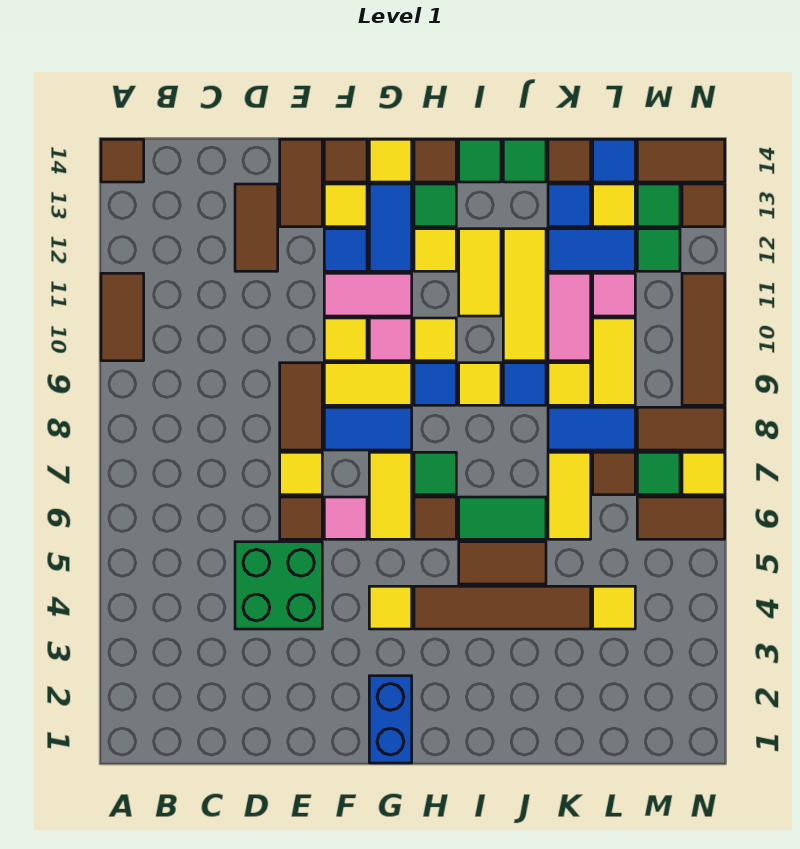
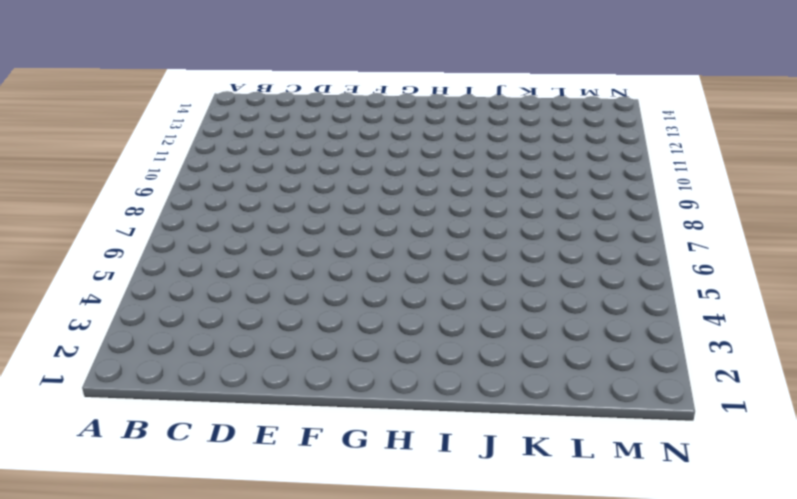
none -> brown 1x2 tile [101,273,144,361]
none -> brown 1x1 tile [101,139,144,182]
none -> green 2x2 brick [235,542,322,629]
none -> brown 1x2 tile [235,184,278,271]

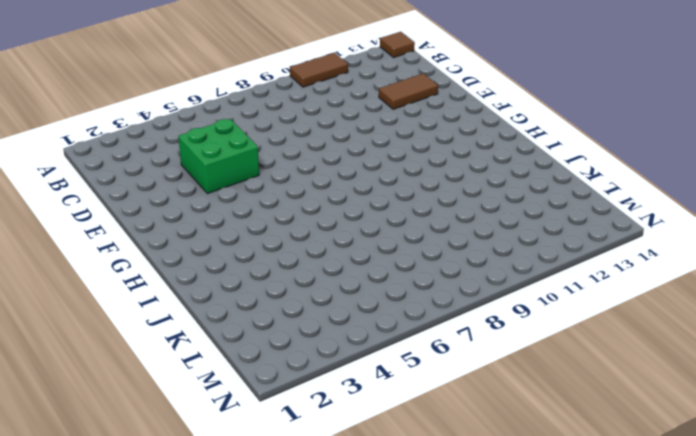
none -> brown 1x1 tile [280,497,322,539]
none -> yellow 1x1 tile [280,452,322,495]
none -> brown 1x2 tile [280,363,322,450]
none -> brown 1x2 tile [280,139,322,227]

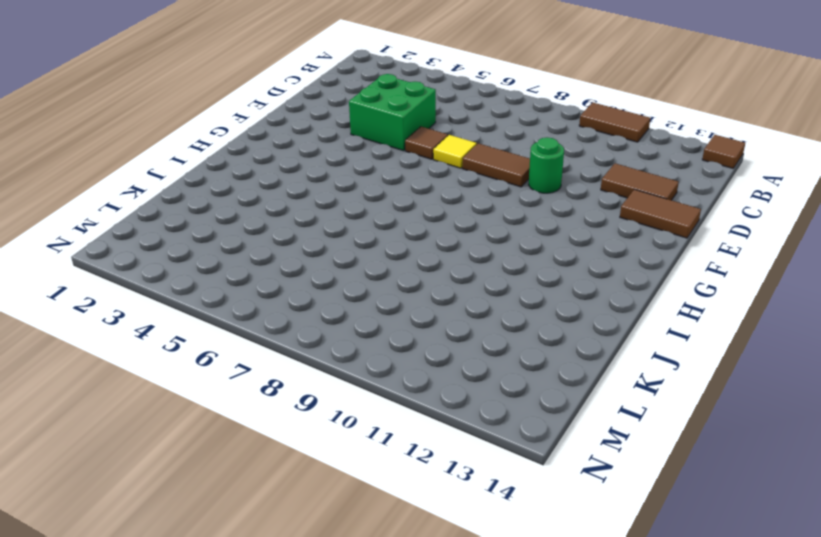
green 1x1 round brick [529,137,564,193] -> none
none -> pink 1x1 tile [324,497,367,539]
none -> blue 1x2 tile [324,407,412,450]
none -> yellow 1x2 tile [324,363,412,405]
none -> yellow 1x1 tile [324,318,367,361]

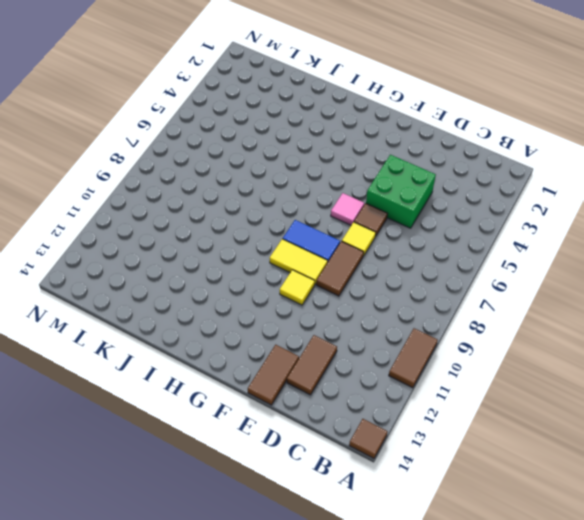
none -> pink 1x2 tile [324,273,412,316]
none -> blue 1x1 tile [324,229,367,271]
none -> yellow 1x1 tile [324,184,367,227]
none -> brown 1x1 tile [324,139,367,182]

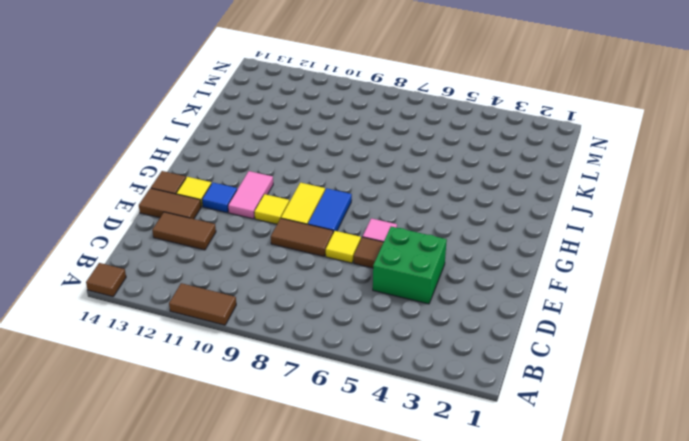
none -> blue 1x2 brick [369,676,412,763]
none -> yellow 1x1 tile [369,586,412,629]
none -> yellow 1x2 tile [369,452,412,539]
none -> pink 1x1 tile [369,318,412,361]

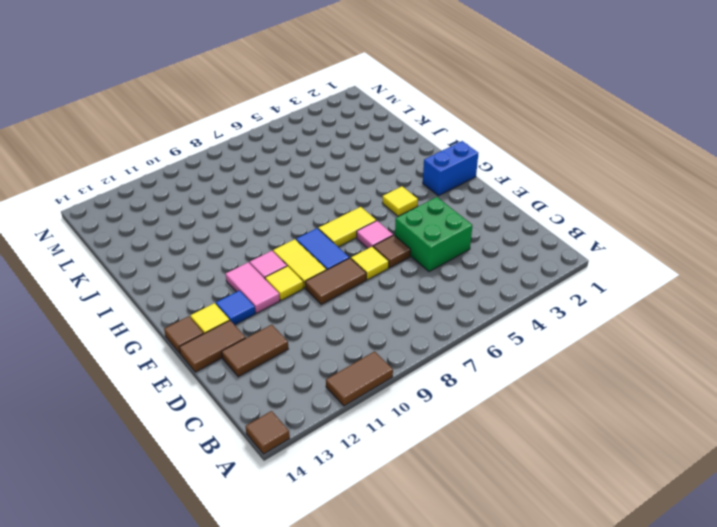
none -> blue 1x2 tile [369,184,412,271]
none -> yellow 1x1 tile [369,139,412,182]
none -> brown 1x4 tile [414,586,591,629]
none -> brown 1x1 tile [414,497,456,539]

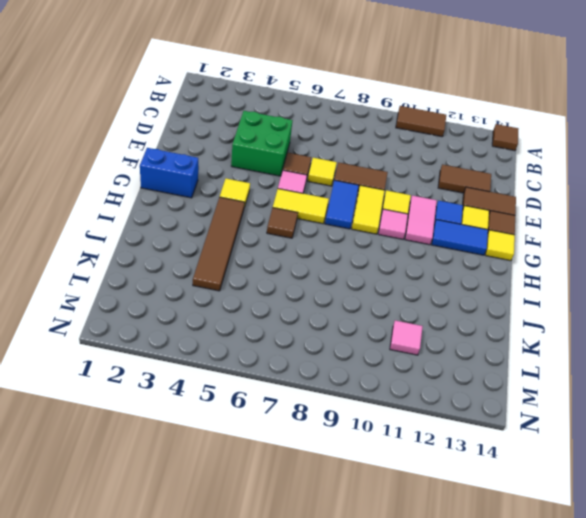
none -> green 1x1 tile [414,452,456,495]
none -> blue 1x1 tile [414,363,456,405]
none -> yellow 1x1 tile [414,318,456,361]
none -> yellow 1x1 tile [414,229,456,271]

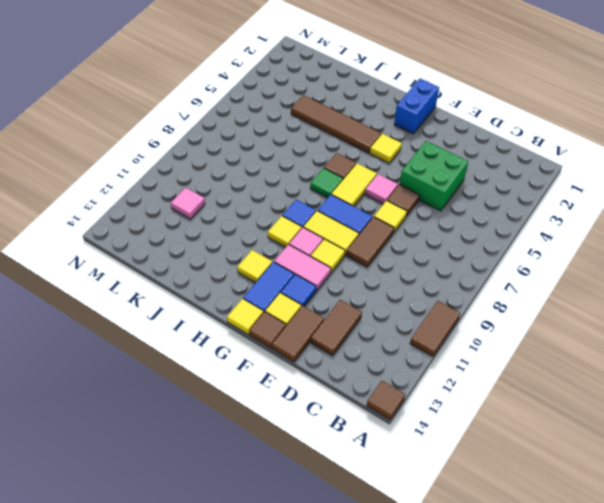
none -> green 1x1 tile [414,184,456,227]
none -> brown 1x1 tile [414,139,456,182]
none -> brown 1x2 tile [459,542,546,584]
none -> green 1x2 tile [459,497,546,539]

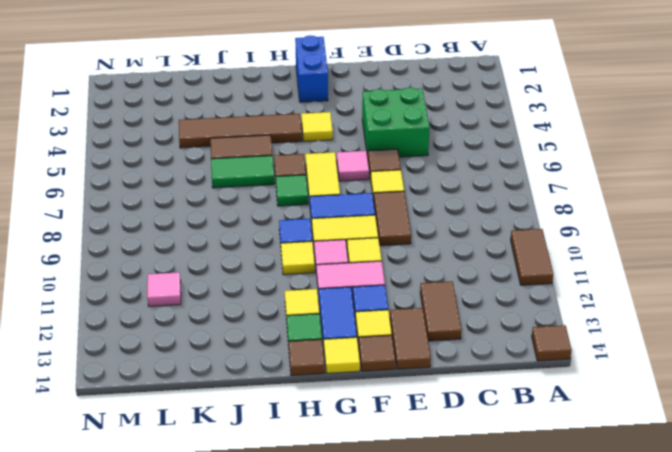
none -> yellow 1x1 tile [459,363,501,405]
none -> yellow 1x2 tile [459,229,501,316]
none -> green 1x1 tile [459,139,501,182]
none -> blue 1x1 tile [503,363,546,405]

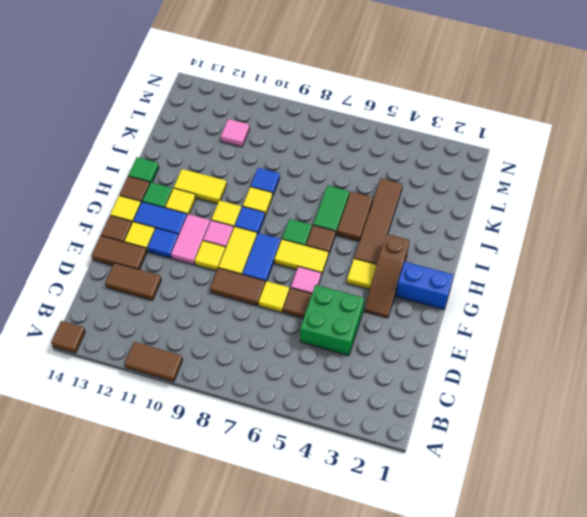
brown 1x3 slope [365,234,410,318] -> none
none -> yellow 1x3 tile [503,229,546,361]
none -> green 1x1 tile [503,139,546,182]
none -> yellow 1x2 tile [548,452,591,539]
none -> blue 1x2 tile [548,407,635,450]

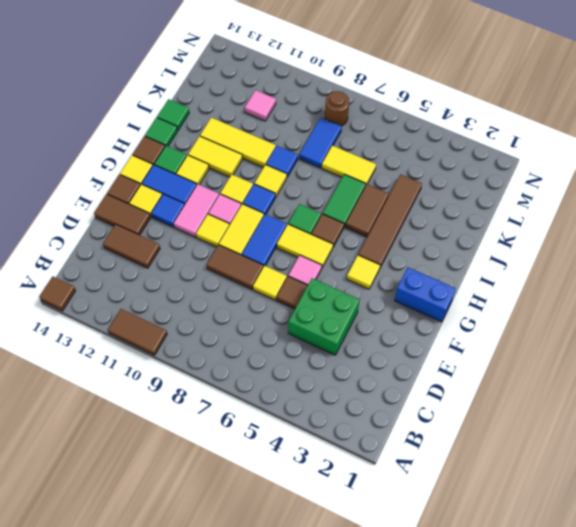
brown 1x1 round brick [325,91,349,126] -> brown 1x2 tile [637,407,725,450]
none -> yellow 1x1 tile [548,363,591,405]
none -> pink 1x2 tile [548,273,591,361]
none -> blue 1x2 tile [548,229,635,271]
none -> blue 1x1 tile [548,184,591,227]

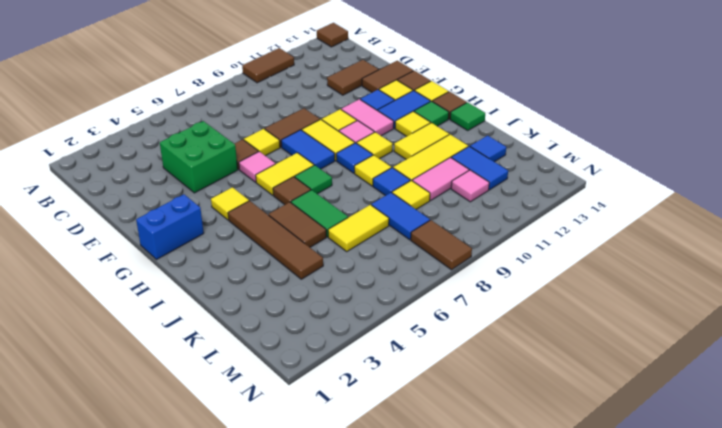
none -> green 1x1 tile [503,139,546,182]
none -> brown 1x1 tile [548,139,591,182]
none -> yellow 1x1 tile [593,586,635,629]
none -> brown 1x1 tile [593,452,635,495]

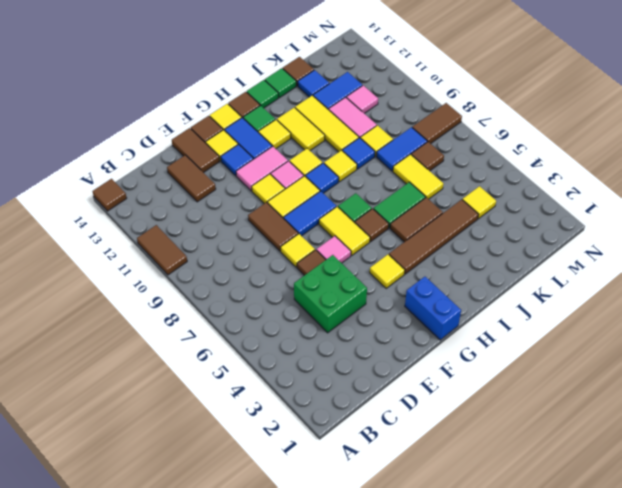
none -> yellow 1x2 tile [593,318,635,405]
none -> yellow 1x1 tile [593,184,635,227]
none -> blue 1x1 tile [593,139,635,182]
none -> brown 1x2 tile [637,497,725,539]

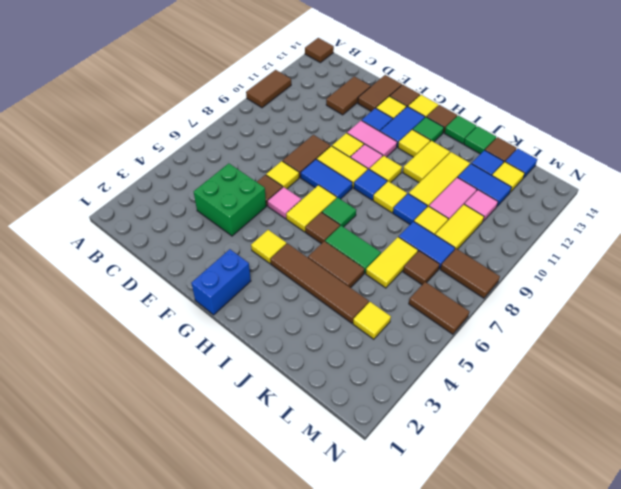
none -> green 1x1 tile [637,452,680,495]
none -> green 1x1 tile [637,229,680,271]
none -> green 1x1 tile [637,184,680,227]
none -> brown 1x2 tile [637,139,725,182]

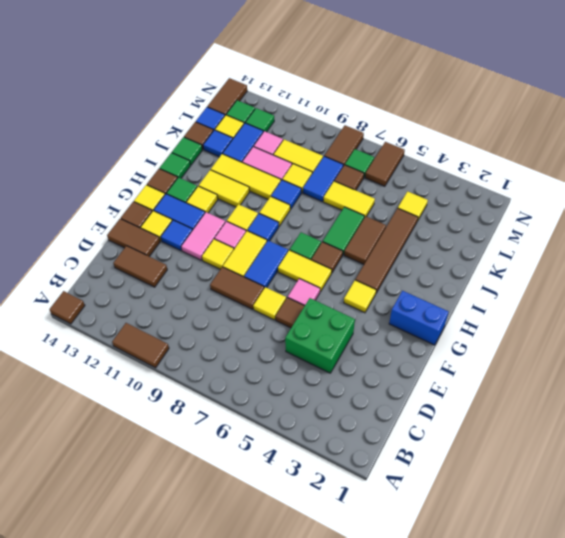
none -> yellow 1x1 tile [682,452,725,495]
none -> brown 1x3 tile [682,273,725,405]
none -> brown 1x1 tile [682,184,725,227]

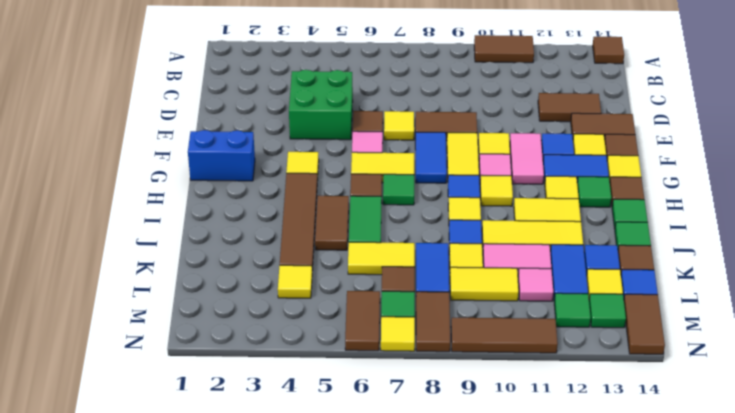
none -> brown 1x1 tile [682,184,725,227]

